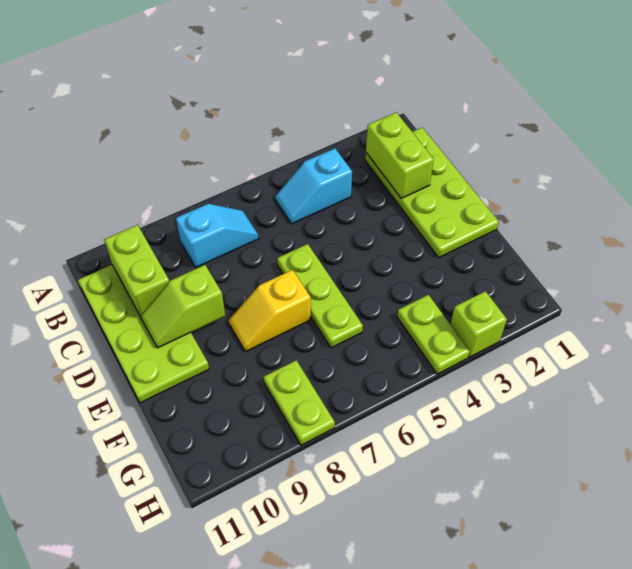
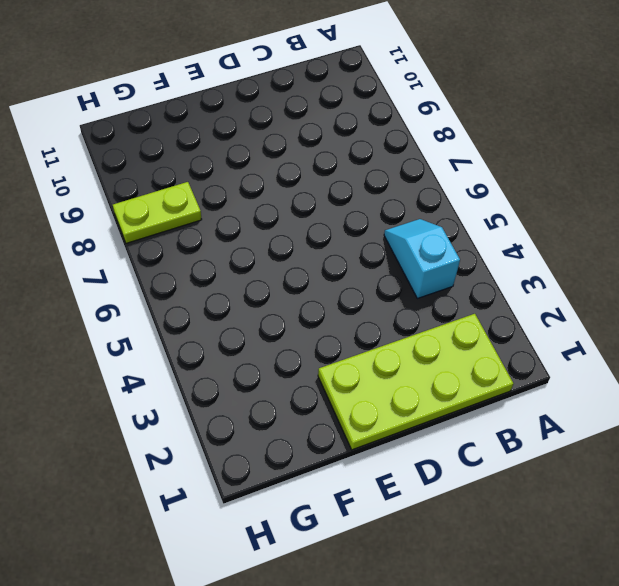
none -> cyan 1x2 slope [176,204,259,267]
none -> lime 2x4 plate [78,265,209,403]
none -> lime 1x3 plate [277,244,363,348]

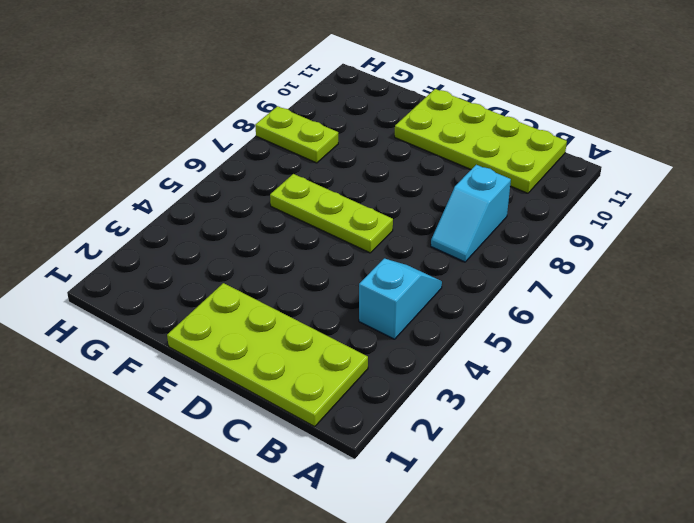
none -> yellow 1x2 slope [229,270,311,352]
none -> lime 1x2 plate [397,295,470,374]
none -> lime 1x1 brick [450,291,507,357]

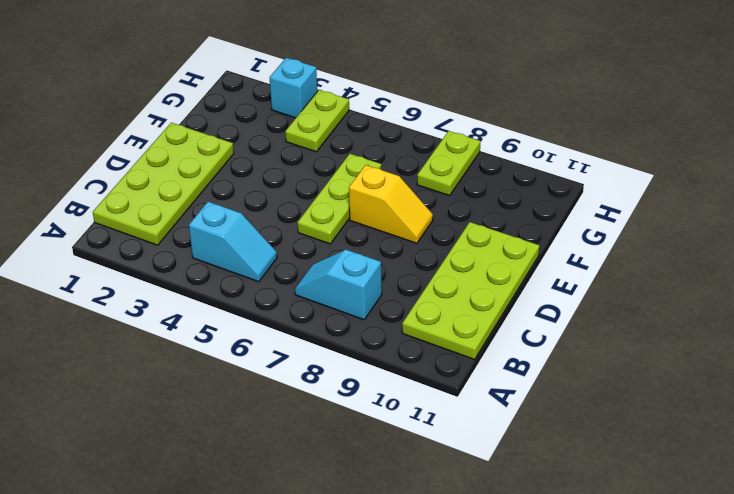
cyan 1x1 brick [270,58,317,118] -> lime 1x1 brick [450,291,507,357]
none -> lime 1x2 brick [366,112,434,199]
none -> lime 1x2 brick [104,225,169,317]
none -> lime 1x2 slope [141,265,225,348]

